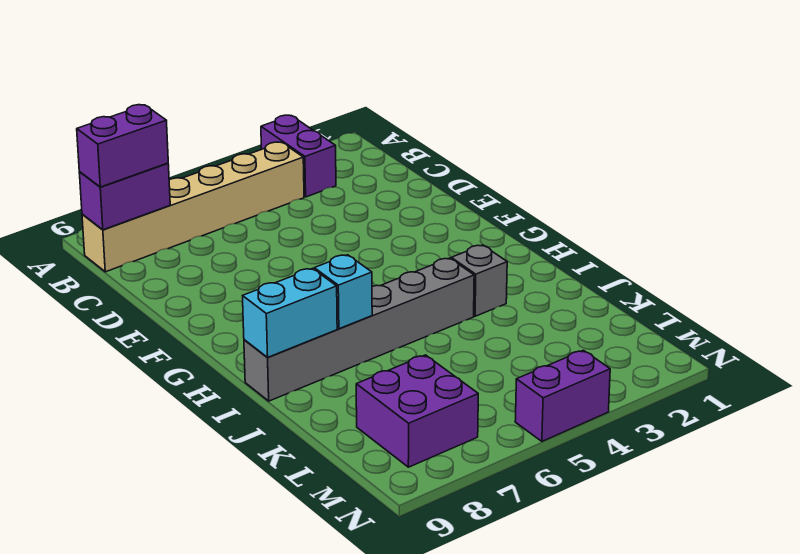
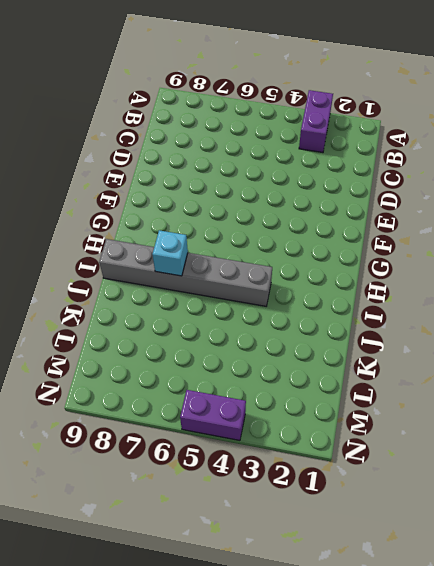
none -> tan 1x6 brick [82,142,304,272]
none -> grey 1x1 brick [451,245,507,316]

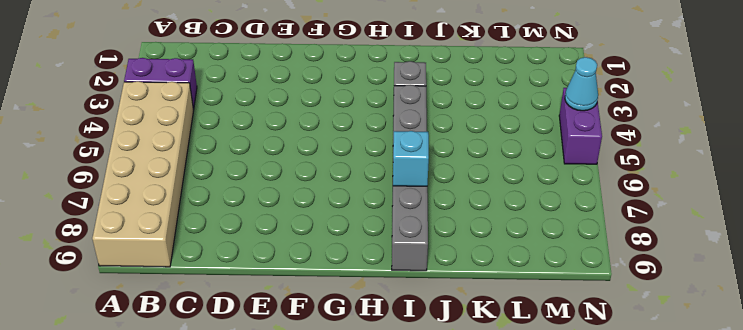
tan 2x6 brick [92,81,194,267] -> tan 1x6 brick [82,142,304,272]
cyan 1x1 cone [565,57,598,111] -> none
none -> purple 2x2 brick [356,355,478,467]
none -> purple 1x2 brick [79,163,170,230]

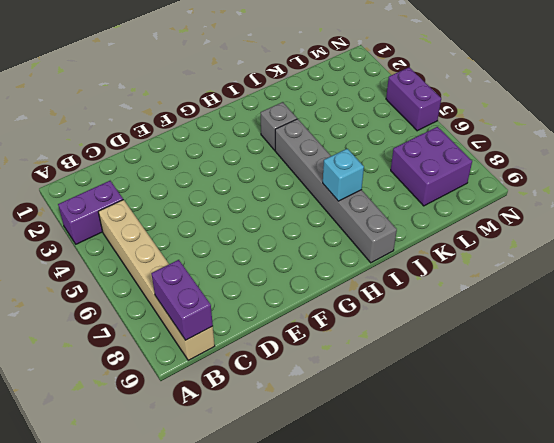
none -> cyan 1x2 brick [243,268,337,358]
none -> purple 1x2 brick [77,105,168,187]

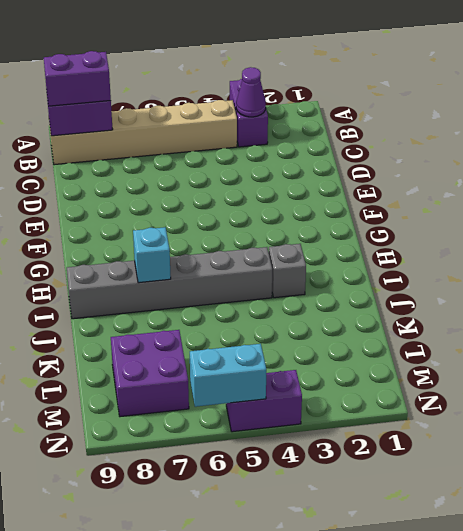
purple 1x1 cone [236,67,266,117] -> none
cyan 1x2 brick [190,344,266,407] -> cyan 1x2 brick moved to [243,268,337,358]

